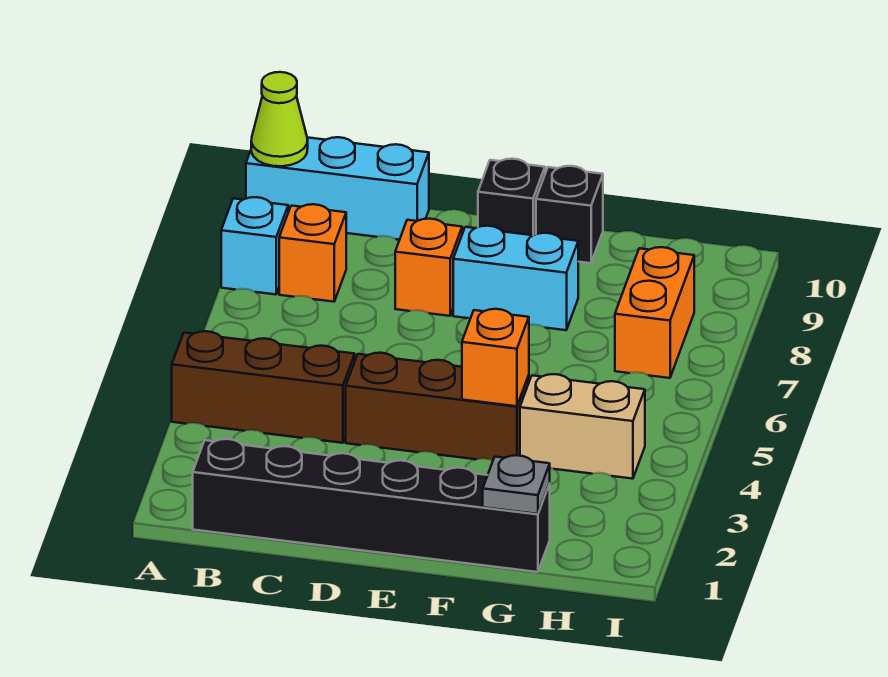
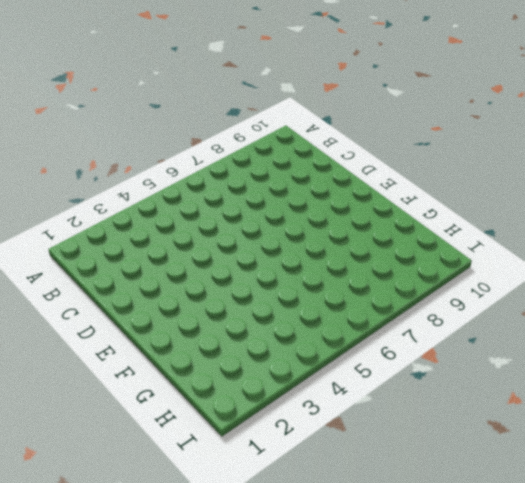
none -> brown 1x3 brick [172,331,355,443]
none -> cyan 1x1 brick [221,197,288,294]
none -> cyan 1x3 brick [246,137,429,240]

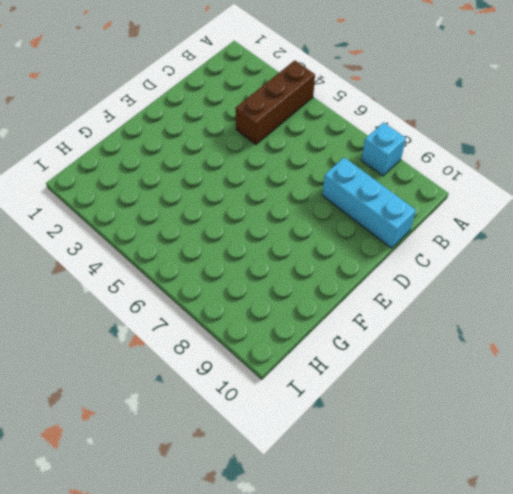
cyan 1x3 brick [322,157,416,248] -> cyan 1x3 brick turned to [246,137,429,240]
none -> black 1x6 brick [193,439,550,572]
none -> orange 1x1 brick [279,204,346,302]
none -> brown 1x3 brick [346,353,529,460]

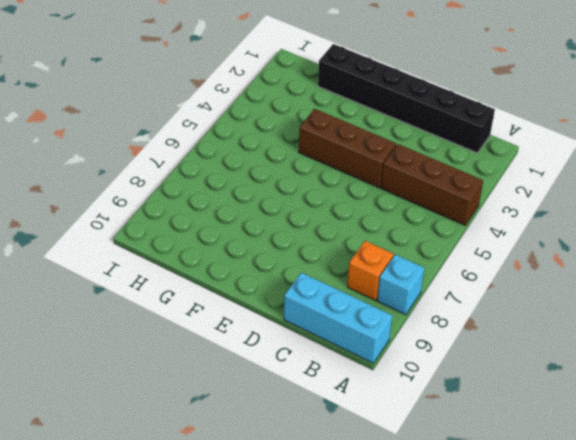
none -> orange 1x1 brick [395,219,462,316]
none -> cyan 1x2 brick [453,226,578,330]
none -> black 1x1 brick [478,159,545,235]

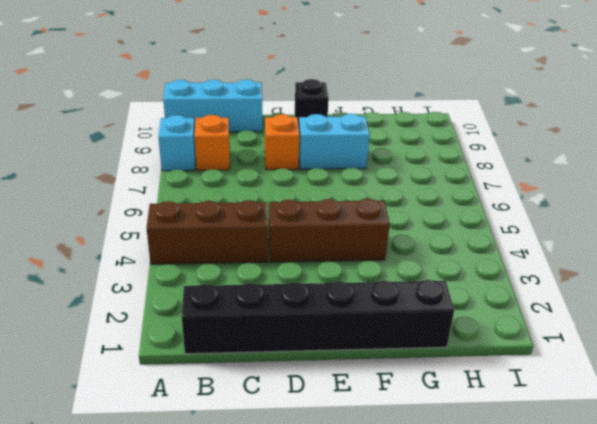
none -> black 1x1 brick [536,166,603,263]
none -> tan 1x2 brick [520,374,645,479]
none -> orange 1x2 brick [615,247,694,378]

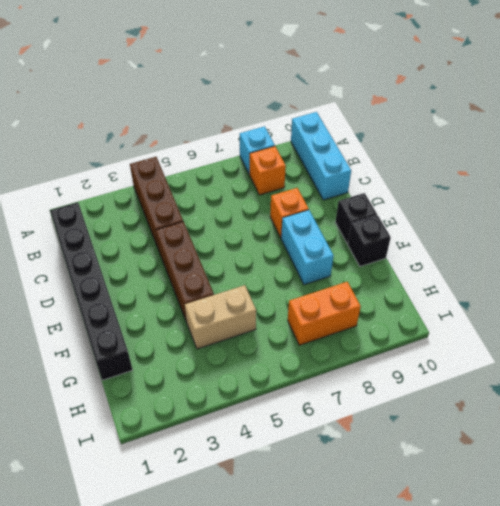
tan 1x2 brick [185,285,256,349] -> tan 1x2 brick turned to [520,374,645,479]
none -> lime 1x1 cone [251,72,308,166]
none -> orange 1x1 brick [462,309,529,406]
none -> grey 1x1 plate [483,455,550,514]

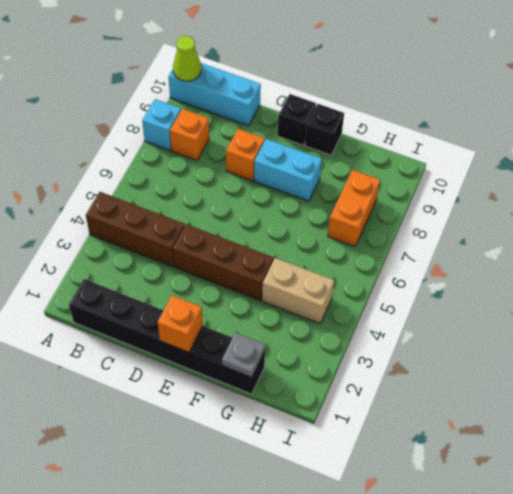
orange 1x1 brick [157,295,203,352] -> orange 1x1 brick moved to [462,309,529,406]

